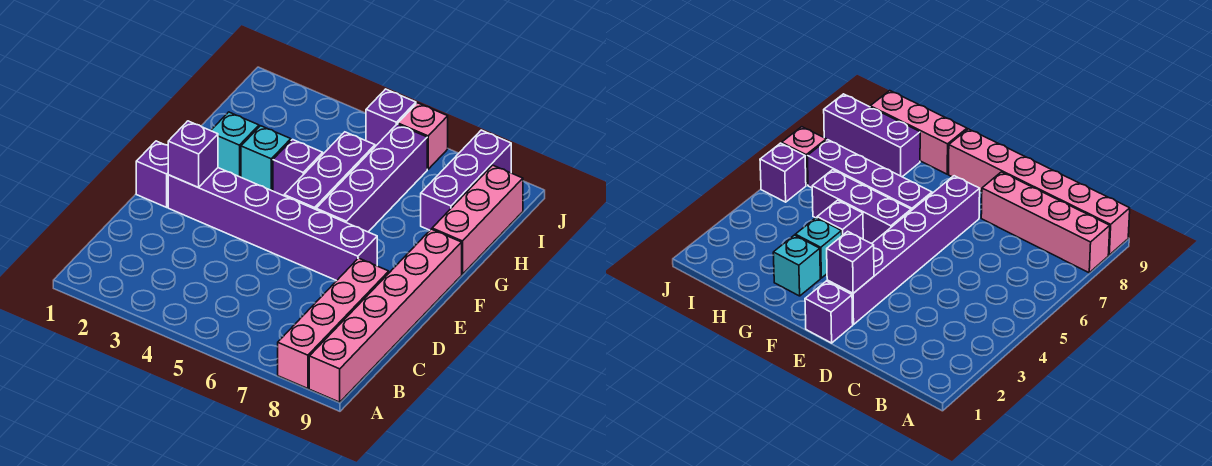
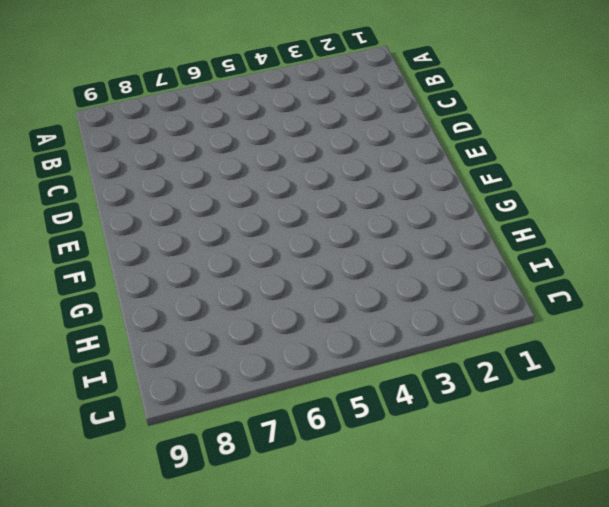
none -> pink 1x4 brick [278,258,389,389]
none -> pink 1x6 brick [309,229,462,402]
none -> purple 1x1 brick [136,141,168,207]

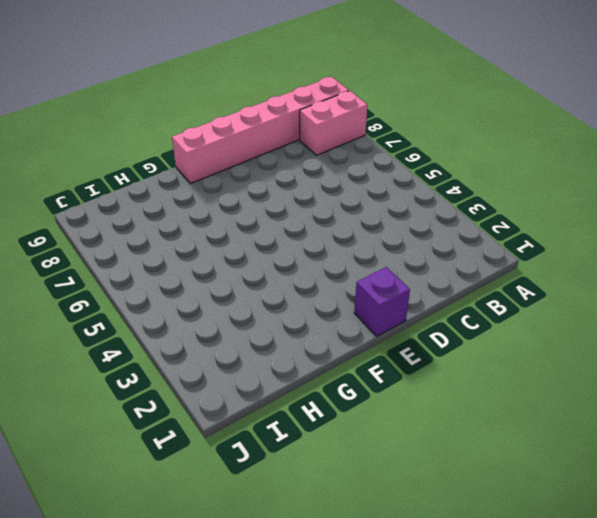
pink 1x2 brick [300,91,367,155] -> pink 1x4 brick [278,258,389,389]
none -> purple 1x6 brick [168,168,377,281]
none -> purple 1x3 brick [284,132,375,209]
none -> purple 1x4 brick [316,124,427,232]

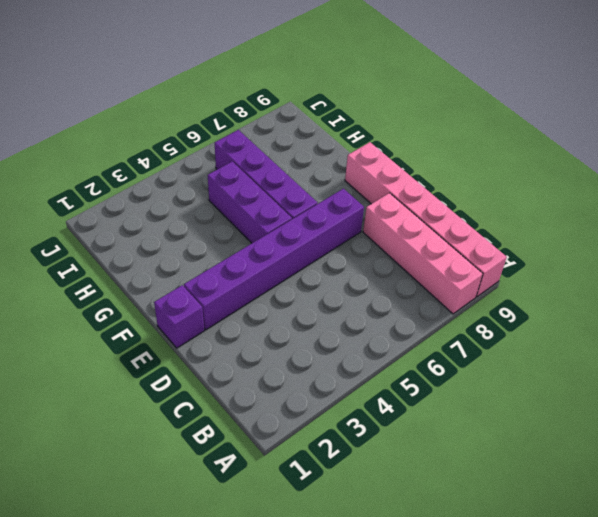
none -> cyan 1x1 brick [211,112,259,177]
none -> cyan 1x1 brick [241,126,291,191]
none -> purple 1x1 brick [273,140,323,196]

